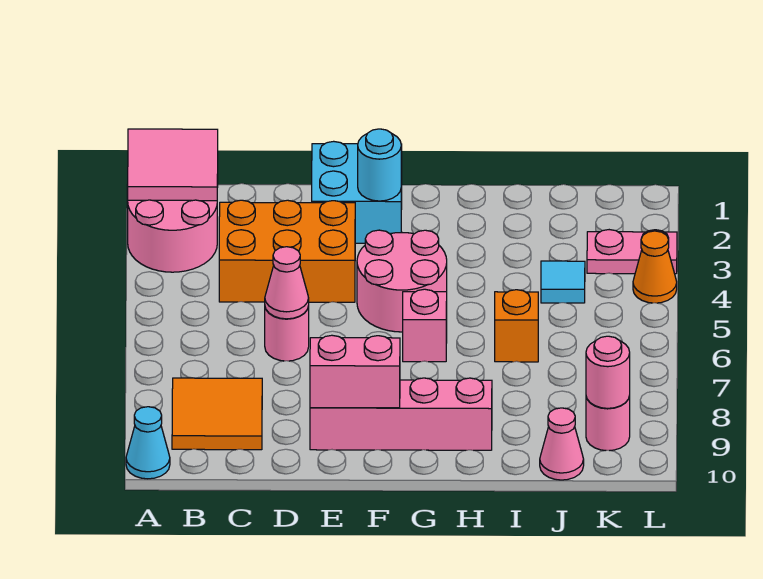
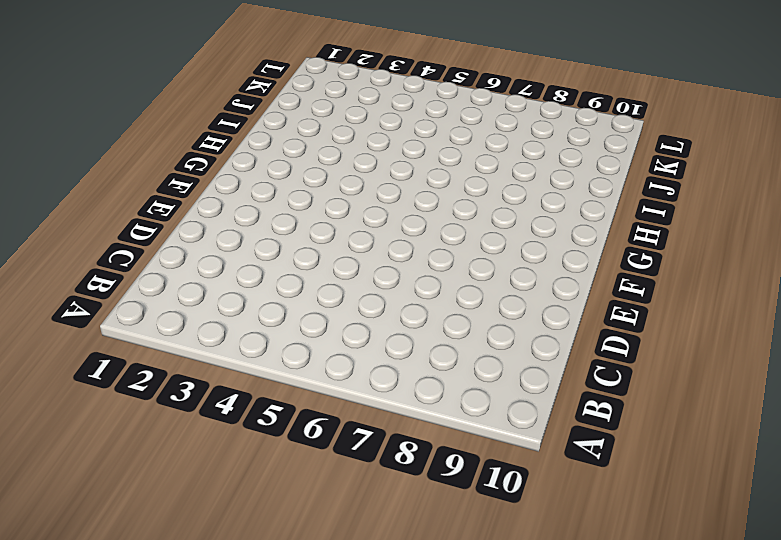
none -> pink 2x2 round brick [128,200,217,272]
none -> cyan 1x1 cone [126,407,170,479]
none -> orange 2x2 tile [172,378,262,450]

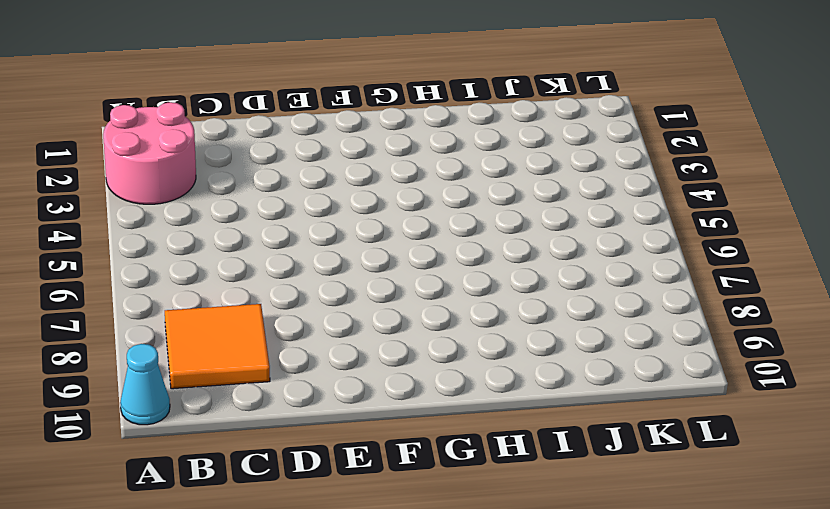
none -> orange 2x3 brick [219,200,355,302]
none -> pink 1x1 round brick [265,306,309,361]
none -> cyan 2x2 brick [312,141,402,243]

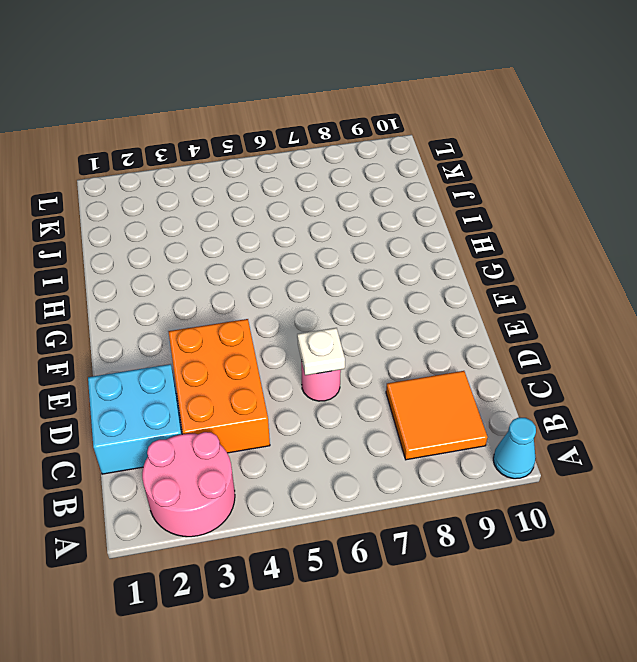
cyan 2x2 brick [88,364,182,474] -> cyan 2x2 brick moved to [312,141,402,243]
white 1x1 plate [297,328,345,375] -> pink 1x1 cone [265,247,309,319]
none -> pink 1x4 brick [310,378,492,450]
none -> pink 2x2 round brick [357,230,447,332]
none -> pink 1x1 brick [403,289,447,362]

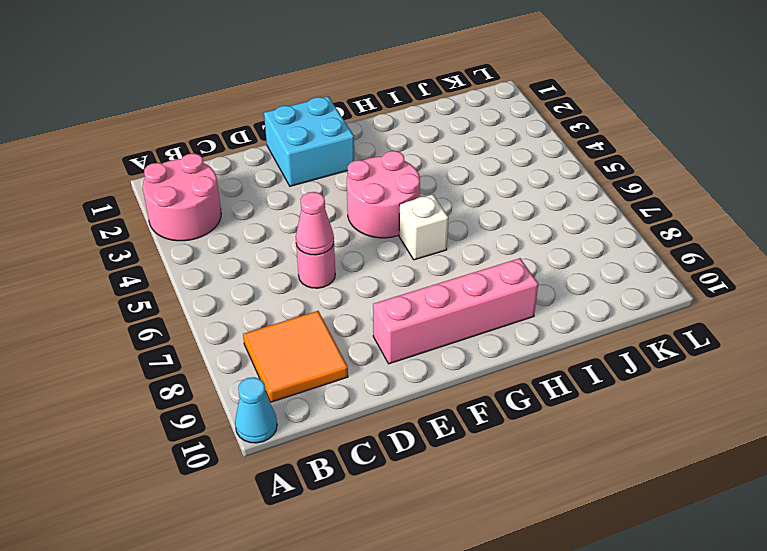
white 1x1 brick [399,194,448,260] -> pink 1x1 brick [403,289,447,362]
none -> orange 2x3 brick [219,200,355,302]
none -> orange 1x1 brick [495,290,538,362]
none -> cyan 1x1 tile [541,261,585,303]

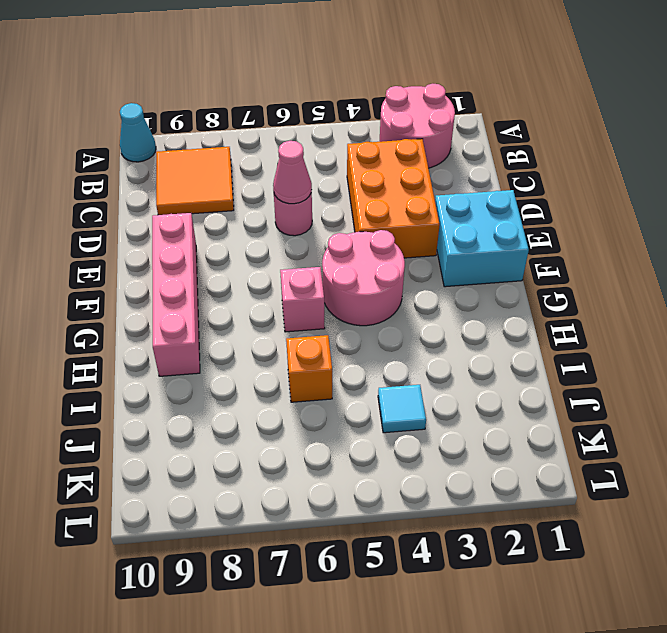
none -> pink 1x1 cone [540,408,584,480]
none -> pink 1x2 plate [587,230,677,274]
none -> pink 1x1 round brick [586,396,630,451]

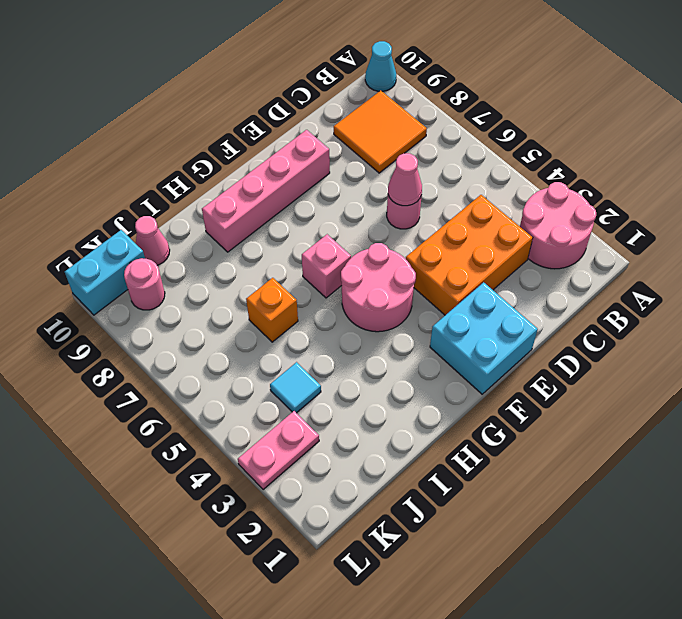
cyan 1x2 brick [65,230,145,315] -> none
none -> orange 1x1 cone [633,231,677,303]
none -> pink 2x2 tile [128,129,218,201]
none -> pink 1x2 brick [310,335,400,408]

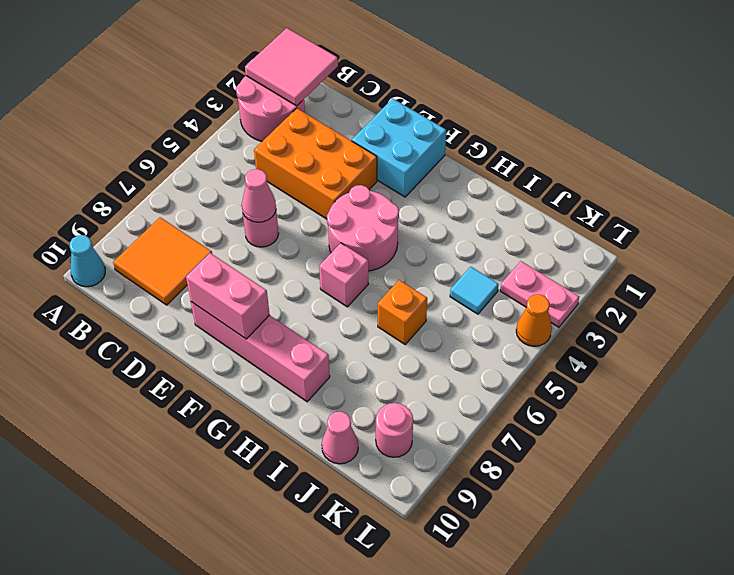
none -> cyan 1x1 round brick [358,129,401,201]
none -> pink 1x1 round brick [586,336,630,408]

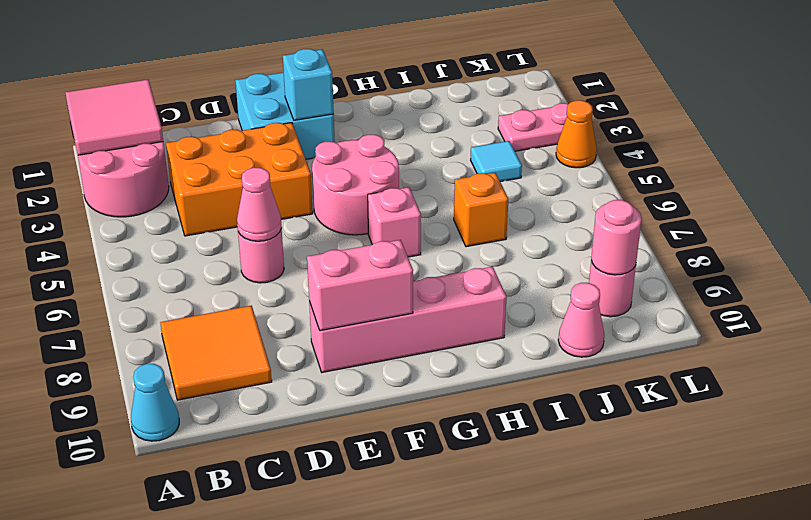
cyan 1x1 brick [283,49,334,120] -> cyan 1x1 round brick [358,129,401,201]

